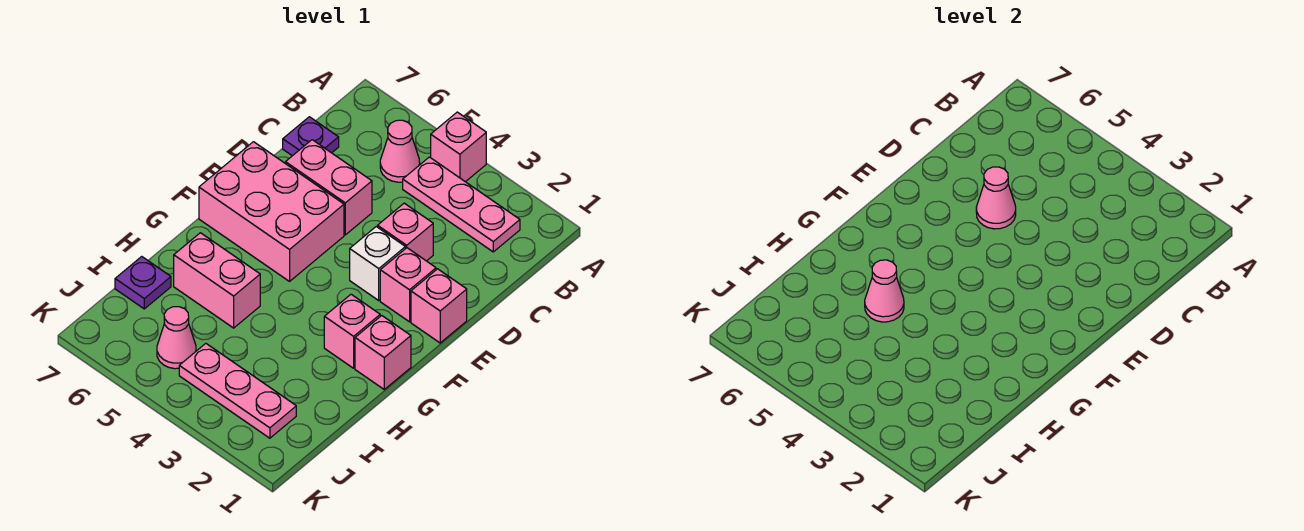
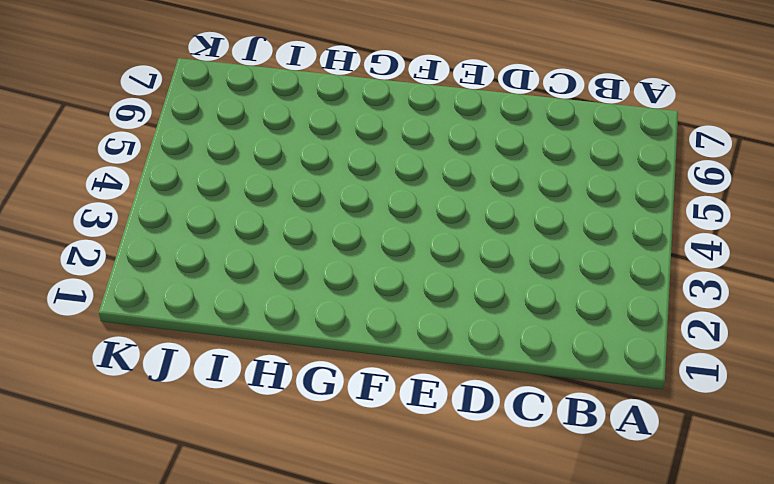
none -> pink 1x1 brick [431,112,486,182]
none -> pink 1x3 plate [403,157,520,252]
none -> pink 1x1 cone [380,120,420,182]

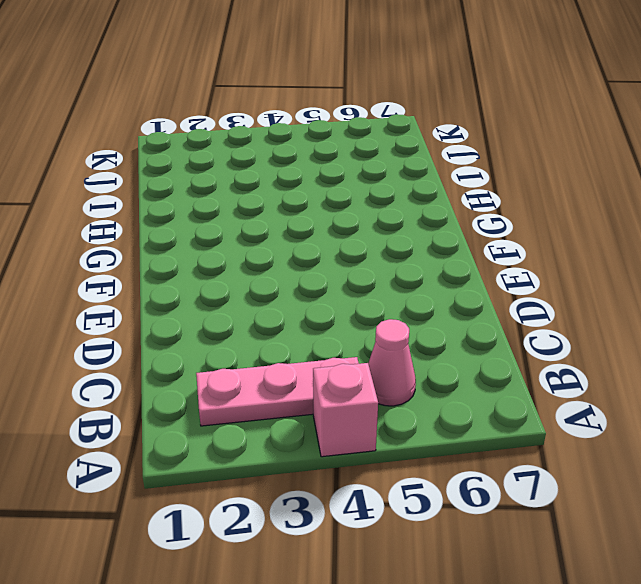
none -> purple 1x1 plate [283,117,339,156]
none -> pink 1x1 brick [378,203,433,261]
none -> pink 1x2 brick [285,140,372,235]

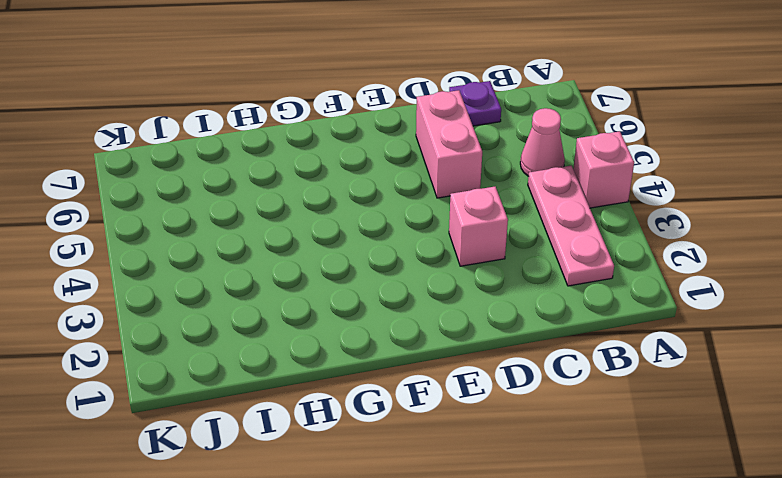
none -> pink 1x1 brick [411,269,467,343]
none -> pink 1x1 brick [380,248,436,322]
none -> white 1x1 brick [350,227,405,300]

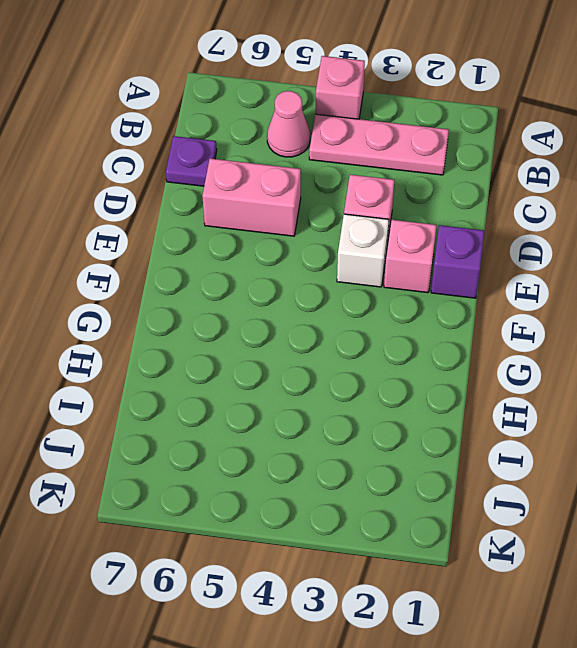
purple 1x1 brick [431,225,485,298] -> pink 1x1 brick [411,269,467,343]
none -> pink 2x3 brick [199,142,344,281]
none -> pink 1x1 brick [355,316,411,389]
none -> pink 1x1 brick [324,294,380,368]

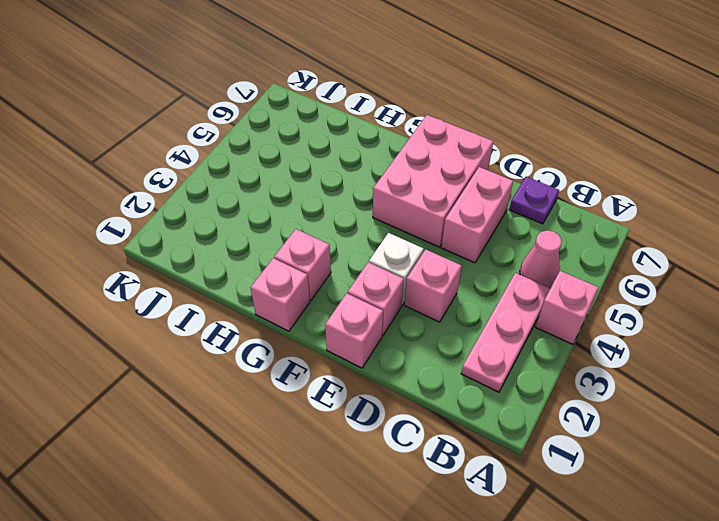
none -> pink 1x2 brick [174,233,260,328]
none -> purple 1x1 plate [115,257,171,309]
none -> pink 1x3 plate [179,344,296,438]

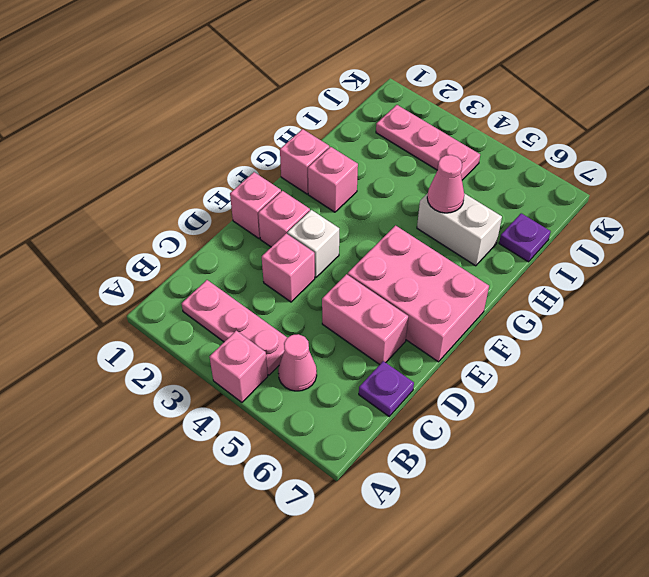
white 1x2 brick [417,193,502,266] -> pink 1x2 brick [174,233,260,328]
none -> pink 1x1 cone [157,307,196,369]
none -> pink 1x1 cone [976,167,1016,229]

